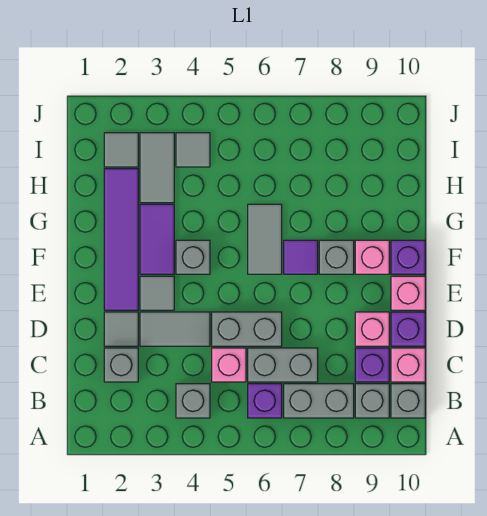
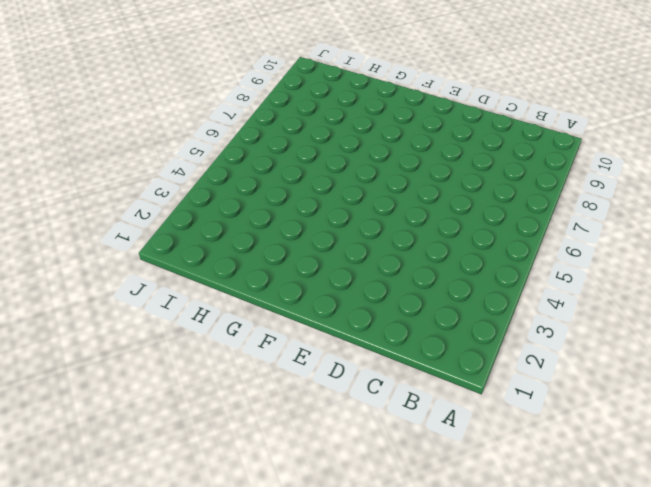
none -> grey 1x1 brick [176,384,210,418]
none -> purple 1x1 brick [248,384,282,418]
none -> grey 1x2 brick [284,384,354,418]

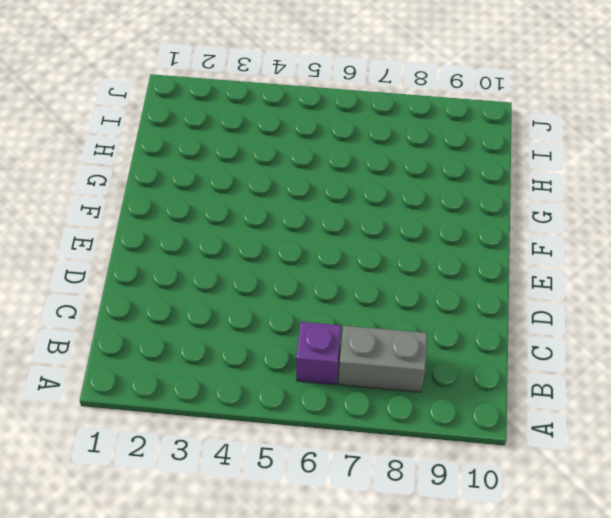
none -> grey 1x1 brick [176,384,210,418]
none -> grey 1x1 brick [355,384,389,418]
none -> grey 1x1 brick [391,384,425,418]

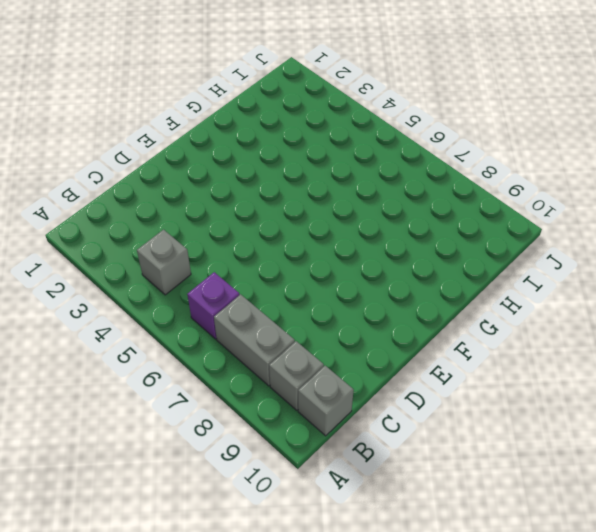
none -> grey 1x1 brick [104,348,138,382]
none -> pink 1x1 brick [212,348,246,382]
none -> grey 1x2 brick [248,348,318,382]

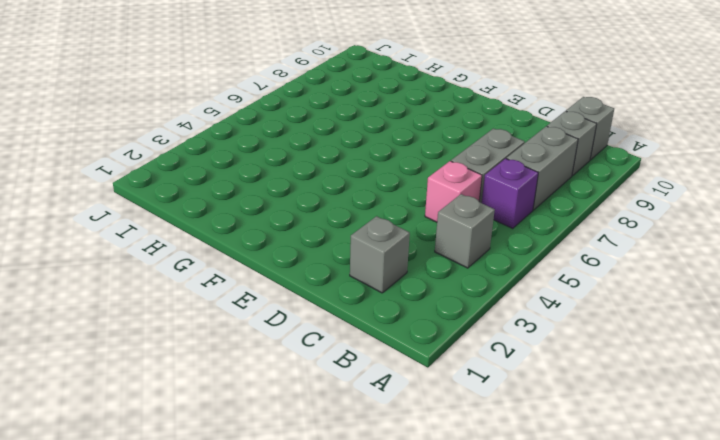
none -> purple 1x1 brick [355,348,389,382]
none -> pink 1x1 brick [391,348,425,382]
none -> grey 1x1 tile [104,312,138,346]

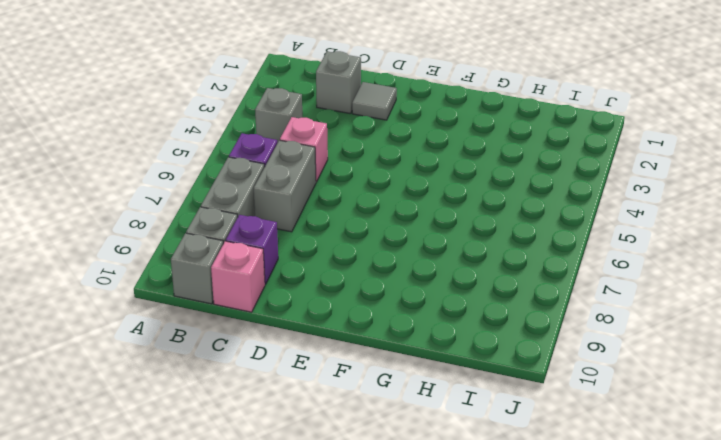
none -> grey 1x2 tile [140,312,210,346]
none -> grey 1x2 brick [212,312,282,346]
none -> pink 1x1 brick [355,312,389,346]

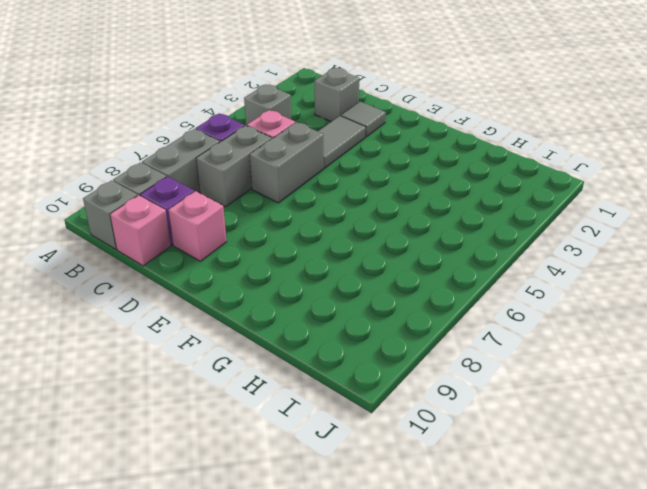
none -> purple 1x1 brick [391,312,425,346]
none -> purple 1x4 tile [104,169,138,310]
none -> grey 1x1 tile [140,276,174,310]

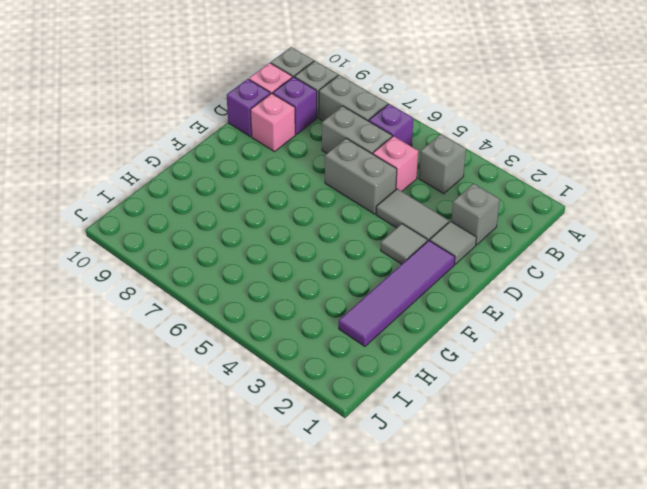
none -> pink 1x1 brick [391,276,425,310]
none -> purple 1x2 tile [140,204,174,274]
none -> grey 1x1 brick [176,240,210,274]

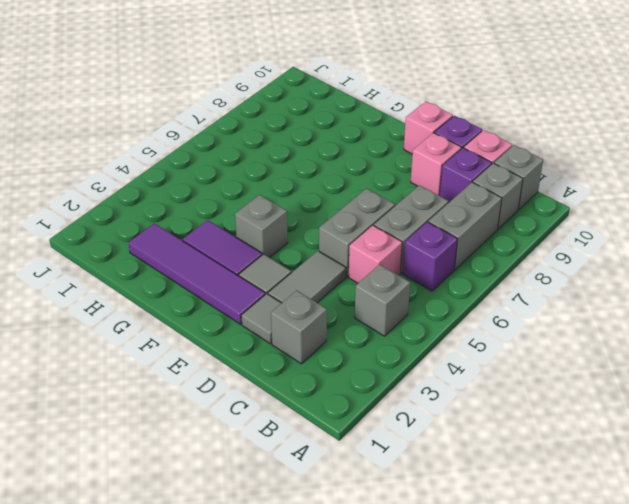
none -> grey 1x2 tile [248,204,282,274]
none -> purple 1x1 tile [284,240,318,274]
none -> grey 1x1 brick [319,240,354,274]

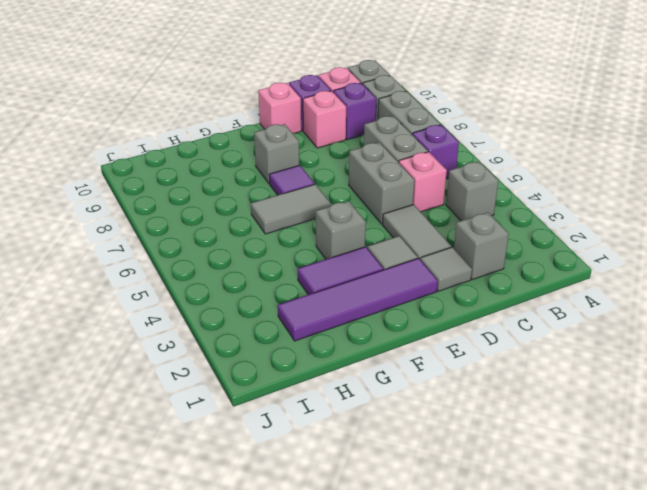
none -> pink 1x1 brick [355,240,389,274]
none -> purple 1x1 brick [391,240,425,274]
none -> grey 1x2 tile [140,133,174,203]

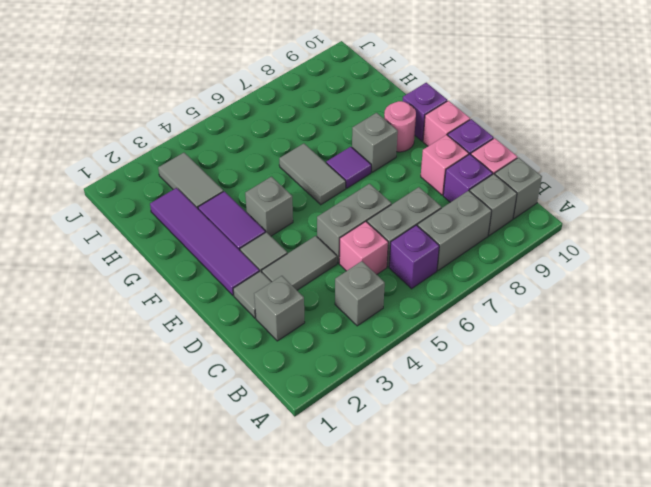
pink 1x1 round brick [384,101,416,152] -> pink 1x1 brick [355,240,389,274]
none -> grey 1x1 tile [104,133,138,167]
none -> grey 1x1 tile [176,133,210,167]

